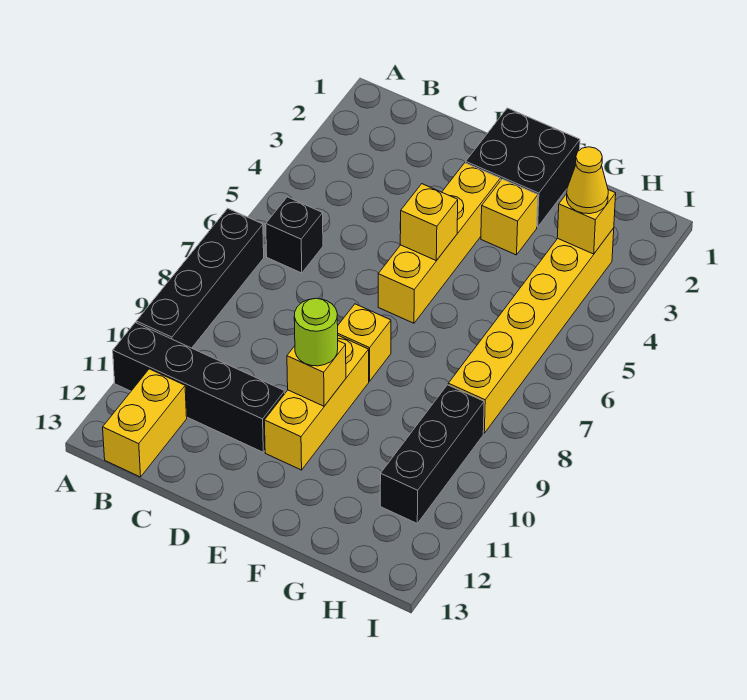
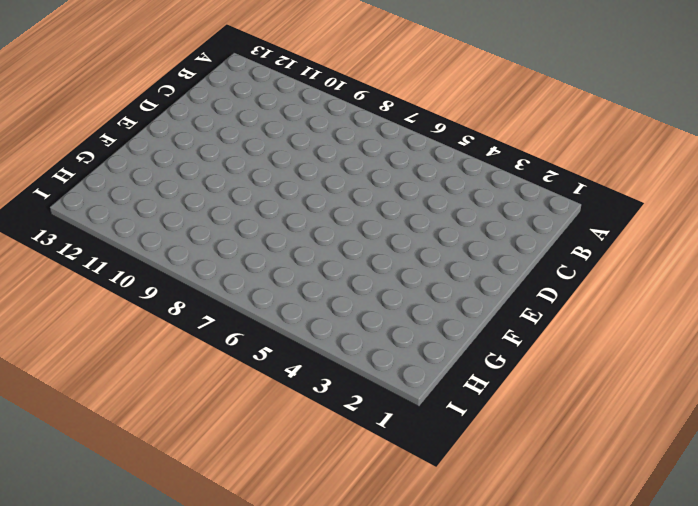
none -> black 1x4 brick [136,209,264,348]
none -> black 1x4 brick [113,323,285,452]
none -> black 1x1 brick [266,197,323,273]

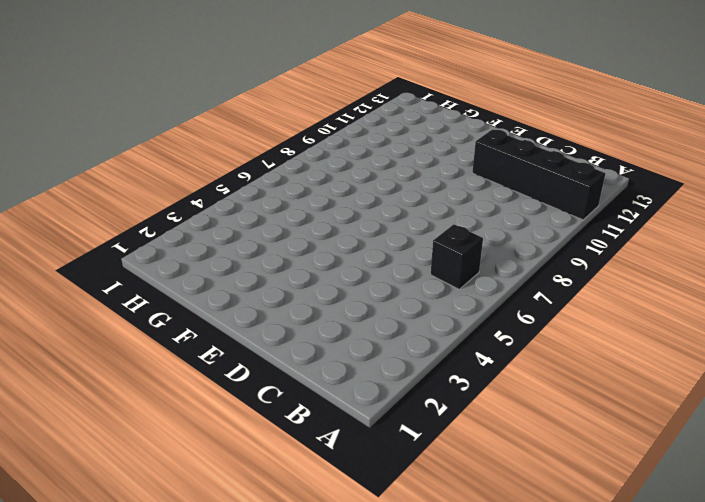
none -> black 1x4 brick [136,209,264,348]
none -> yellow 1x2 brick [103,369,187,477]
none -> black 2x2 brick [466,108,580,227]

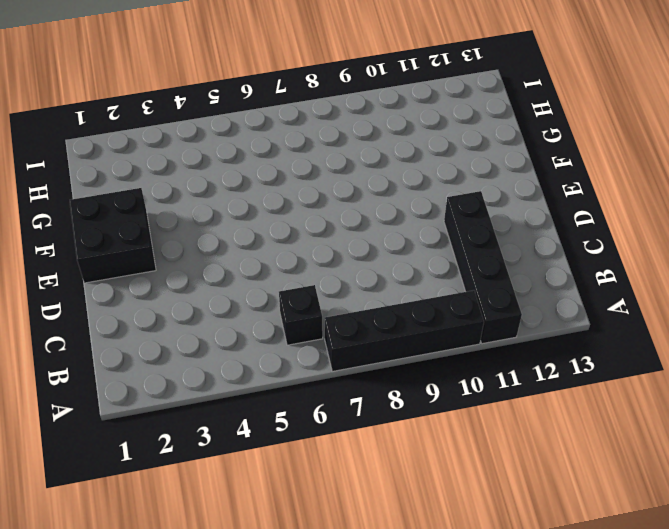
none -> yellow 1x2 brick [103,369,187,477]
none -> yellow 1x4 brick [378,163,500,323]
none -> yellow 1x1 brick [338,304,391,381]

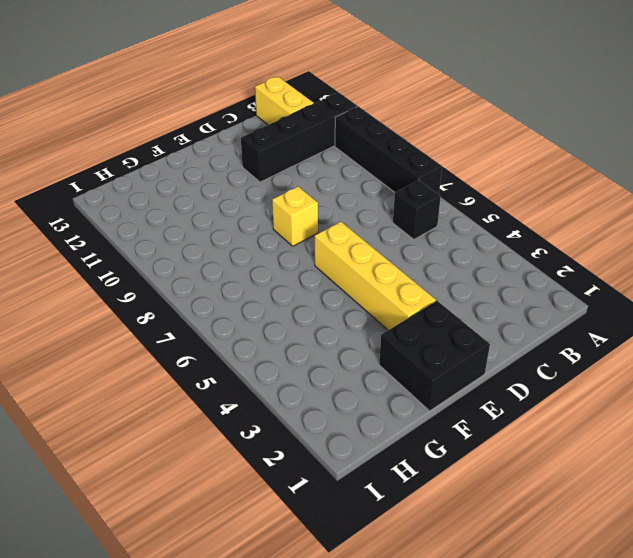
none -> yellow 1x3 brick [264,336,369,470]
none -> yellow 1x1 brick [481,179,538,255]
none -> yellow 1x6 brick [448,228,614,433]

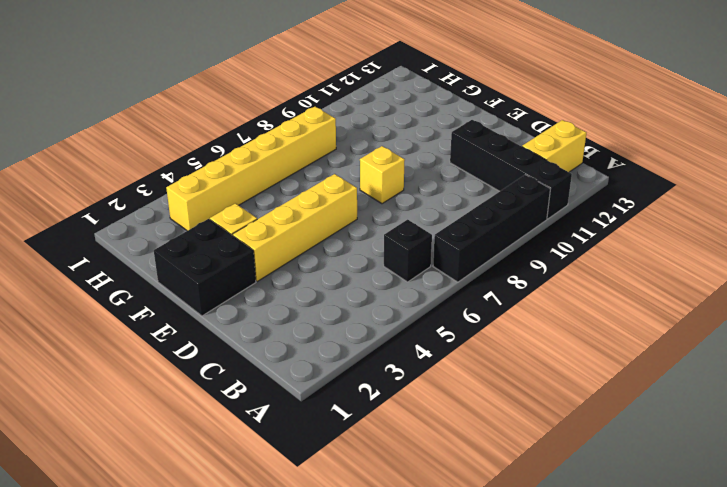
none -> yellow 1x3 brick [264,336,369,470]
none -> black 1x3 brick [380,385,484,523]
none -> yellow 1x1 brick [400,184,458,261]

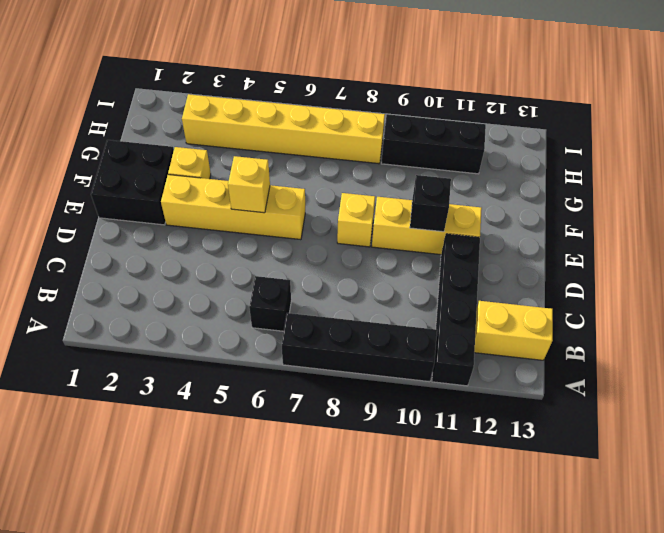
black 1x1 brick [410,175,451,232] -> yellow 1x1 brick [287,341,346,406]
none -> yellow 1x1 brick [557,190,616,254]
none -> lime 1x1 round brick [294,298,338,366]
none -> yellow 1x1 cone [567,147,608,214]

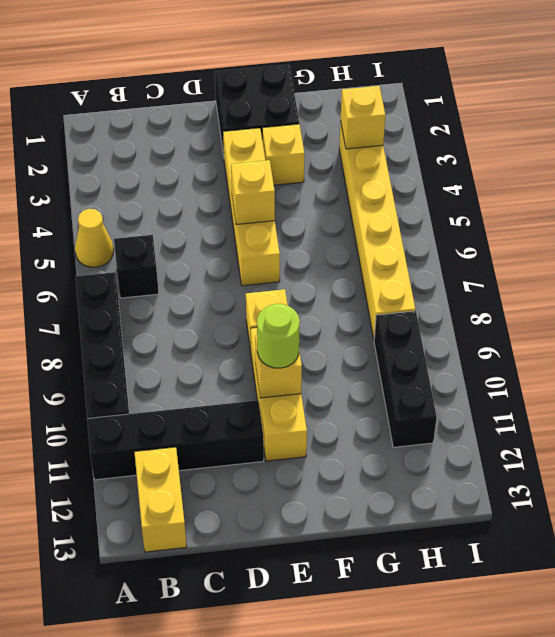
yellow 1x1 cone [75,209,114,267] -> yellow 1x1 cone moved to [567,147,608,214]

